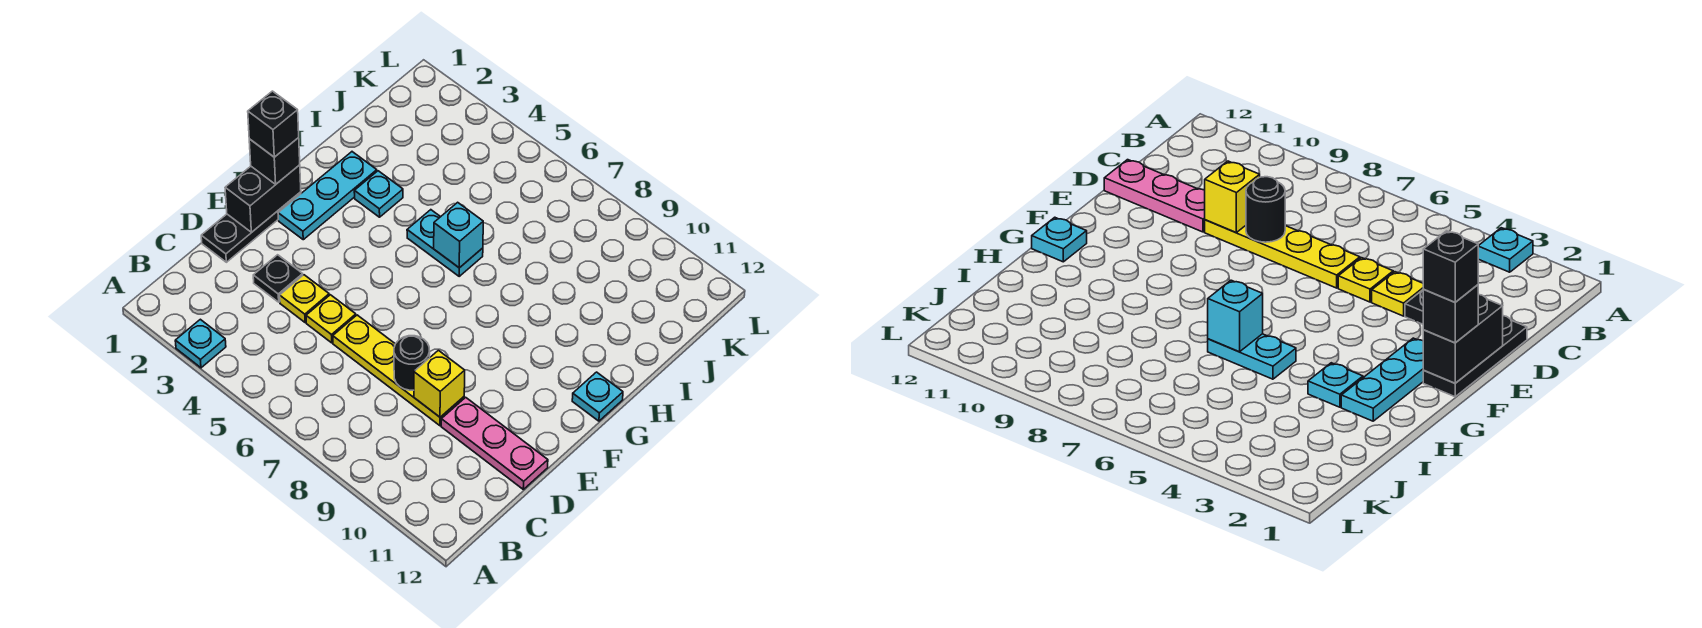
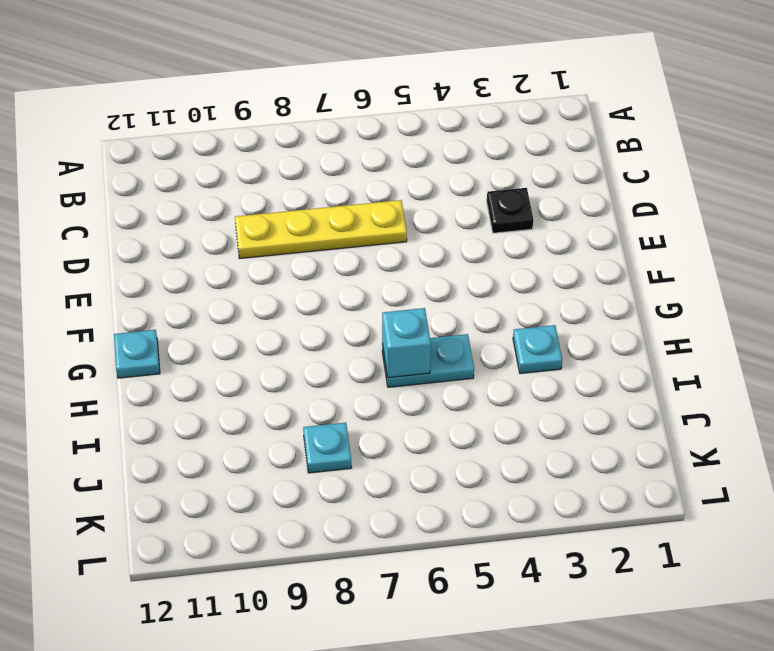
cyan 1x1 plate [303,423,351,473] -> cyan 1x1 plate moved to [175,319,226,368]
none -> black 1x3 plate [201,192,301,262]
none -> yellow 1x1 plate [280,275,329,322]
none -> yellow 1x1 plate [306,295,356,343]

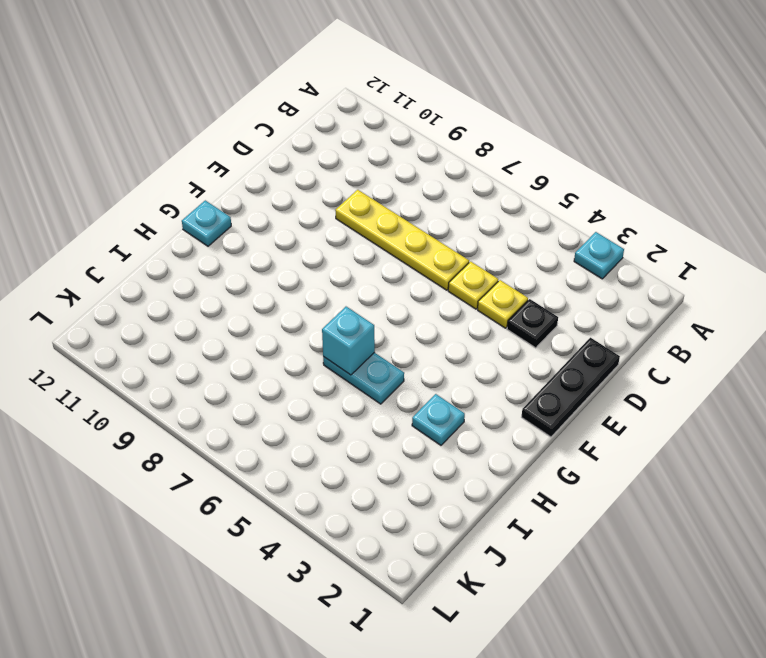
none -> pink 1x3 plate [441,397,548,489]
none -> cyan 1x3 plate [278,152,377,240]
none -> black 1x1 round brick [394,336,430,390]

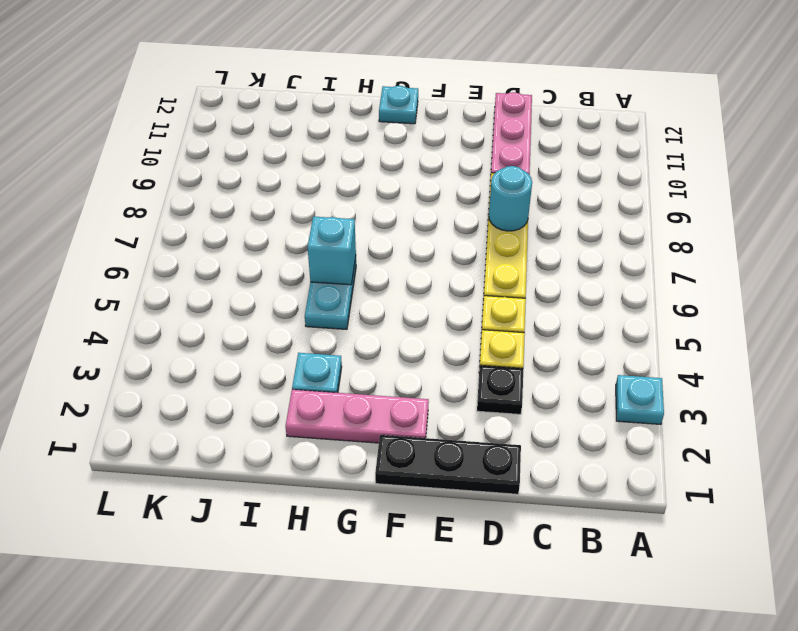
cyan 1x1 round brick [489,166,532,231] -> black 1x1 round brick [394,336,430,390]
pink 1x3 plate [285,389,429,443] -> cyan 1x3 plate [278,152,377,240]
none -> yellow 1x1 brick [414,350,465,417]
none -> black 1x2 brick [225,165,301,233]
none -> black 1x1 brick [249,138,300,184]

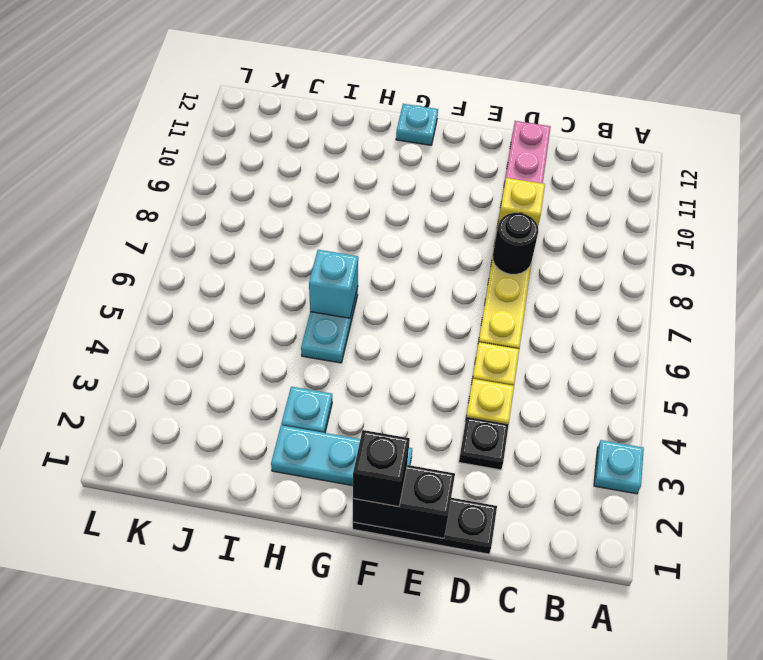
none -> black 1x1 brick [248,91,299,157]

